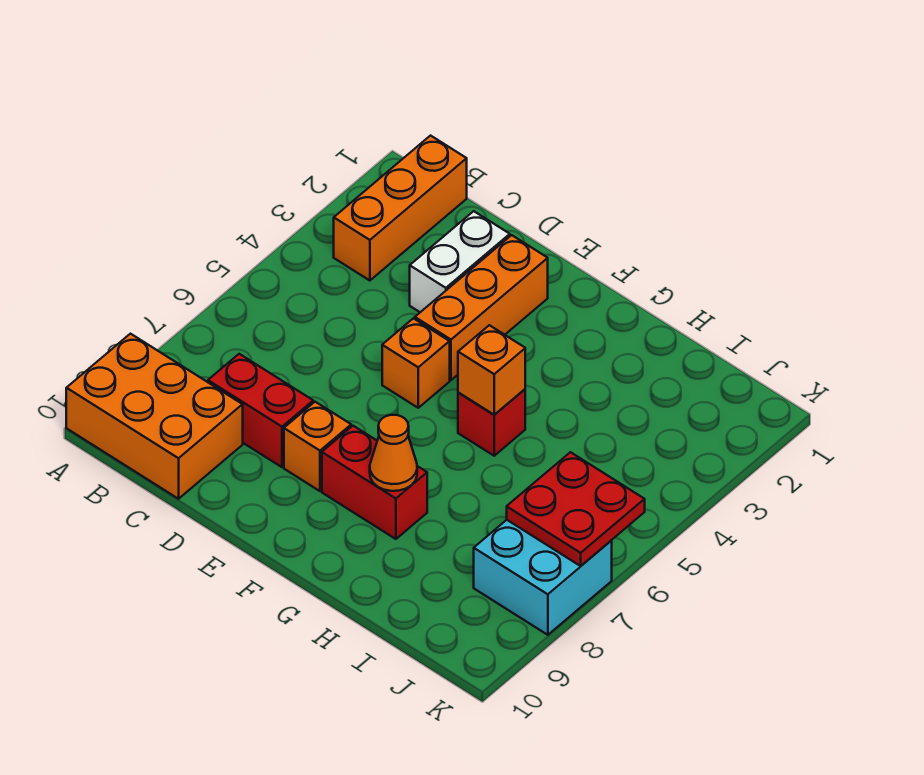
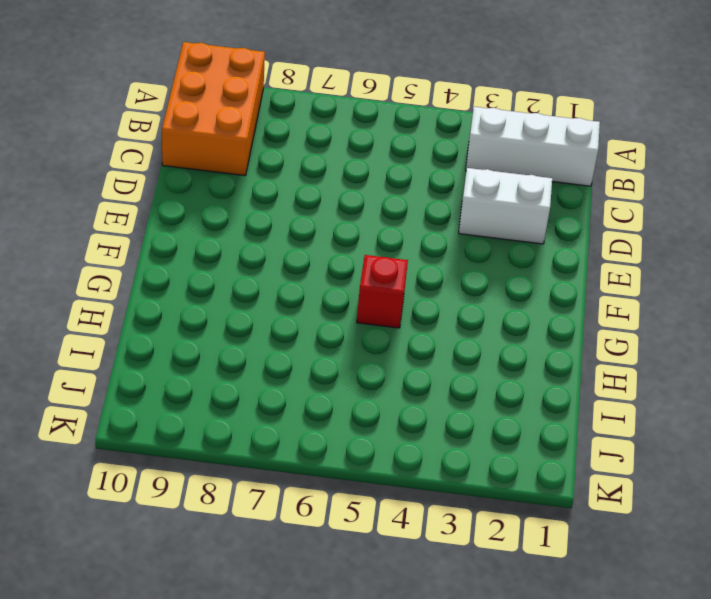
white 1x3 brick [466,107,600,186] -> orange 1x3 brick [334,136,467,281]
none -> red 1x2 brick [208,354,313,467]
none -> orange 1x3 brick [415,235,548,380]
none -> orange 1x1 brick [382,318,450,408]

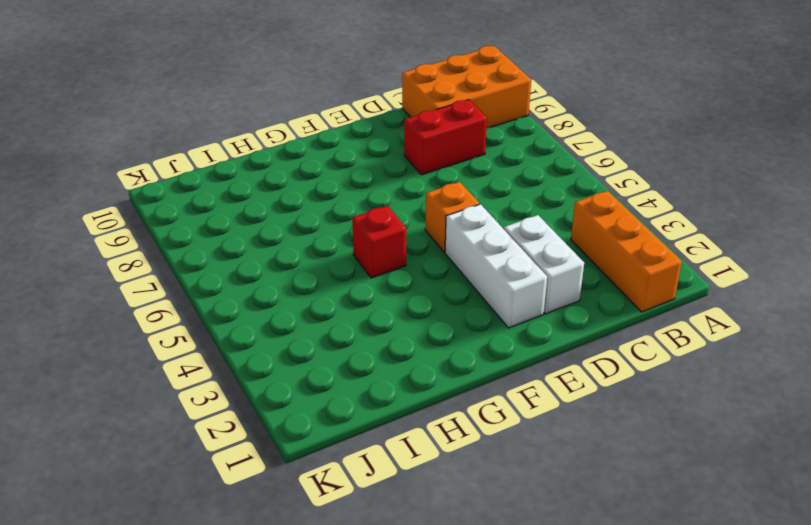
white 1x3 brick [445,204,547,328] -> orange 1x3 brick [415,235,548,380]
none -> orange 1x1 brick [284,402,351,491]
none -> red 1x2 brick [322,426,427,539]
none -> cyan 2x2 brick [474,520,612,635]

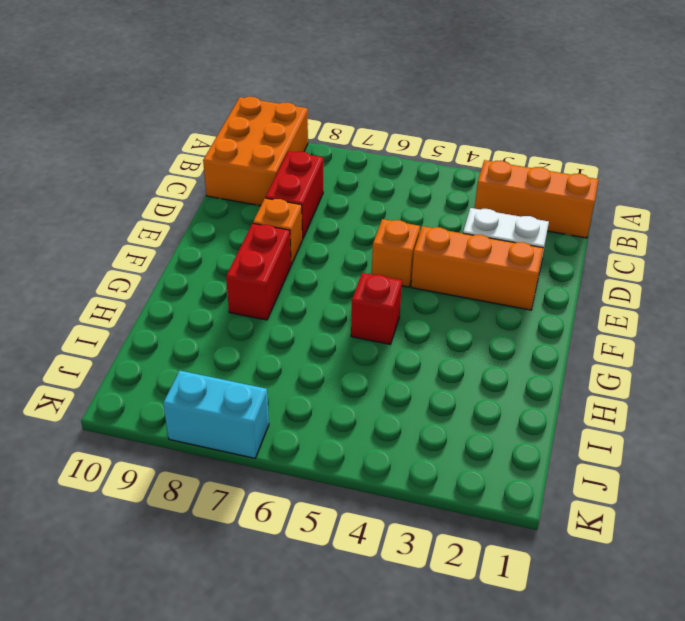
cyan 1x2 brick [163,370,269,458] -> cyan 2x2 brick [474,520,612,635]
none -> orange 1x1 brick [458,325,525,415]
none -> orange 1x1 cone [370,415,417,491]
none -> red 2x2 plate [507,452,645,566]

